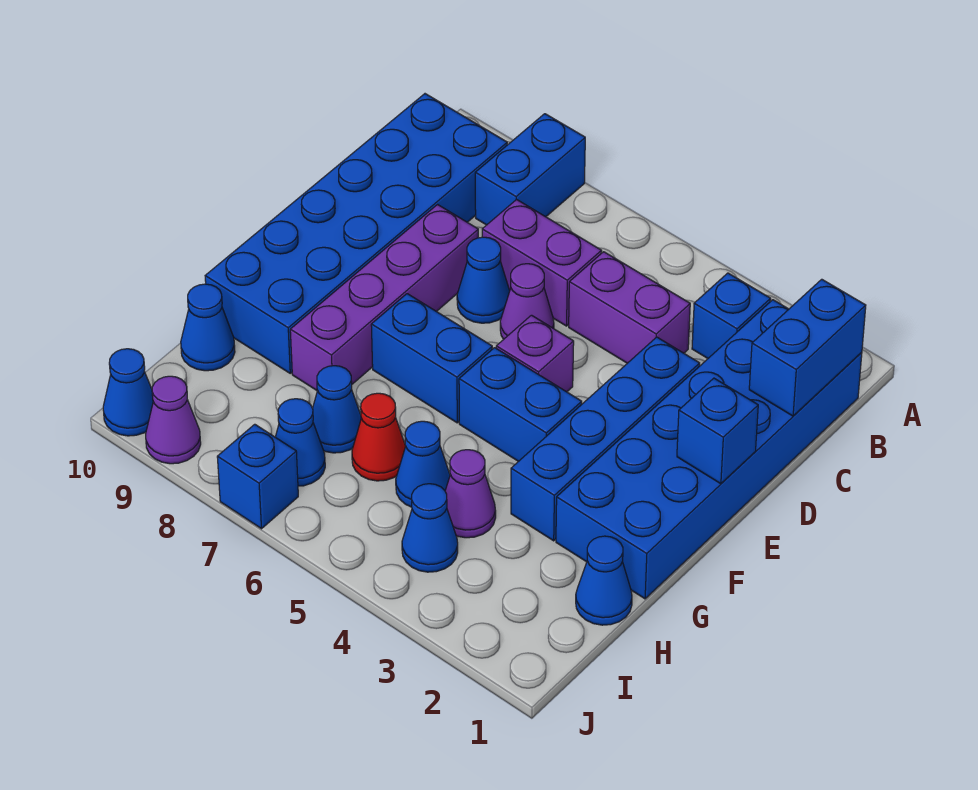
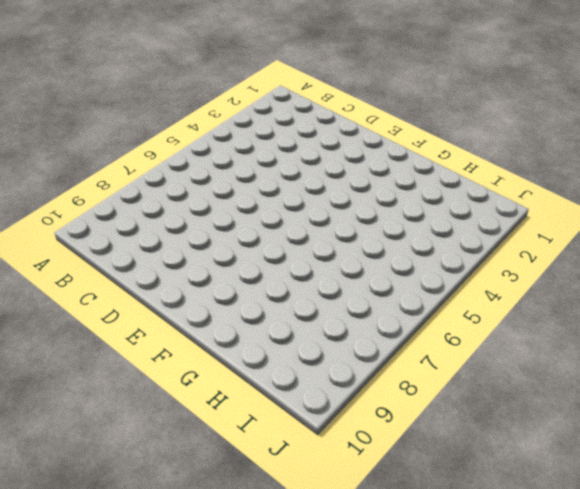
none -> blue 1x2 brick [475,114,585,225]
none -> blue 2x6 brick [556,300,862,599]
none -> blue 1x1 brick [692,273,771,358]

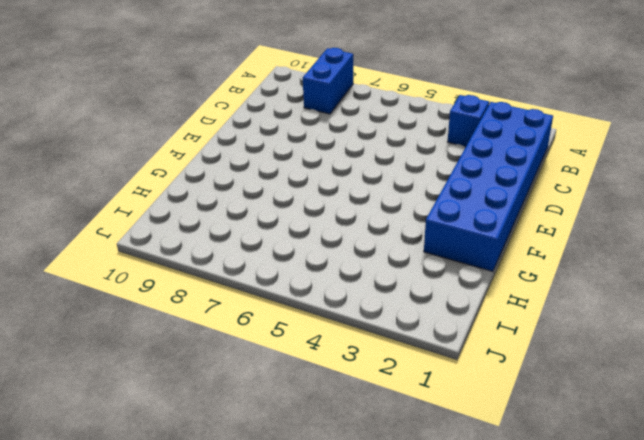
none -> blue 2x6 brick [205,94,507,373]
none -> purple 1x2 brick [569,252,690,363]
none -> purple 1x2 brick [482,199,602,326]

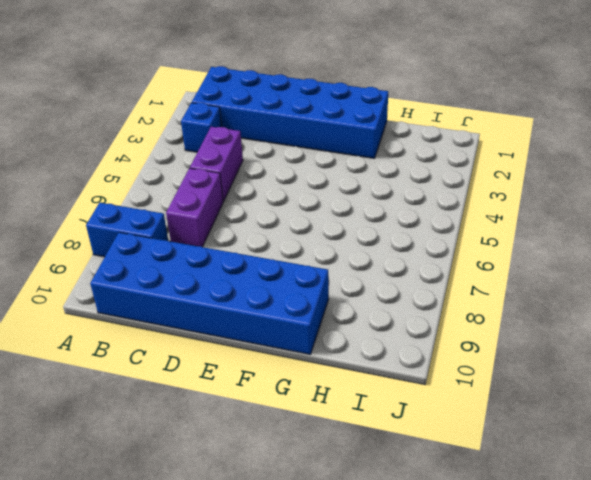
none -> blue 1x4 brick [511,337,700,541]
none -> purple 1x1 cone [500,264,554,339]
none -> blue 1x1 cone [457,237,510,323]

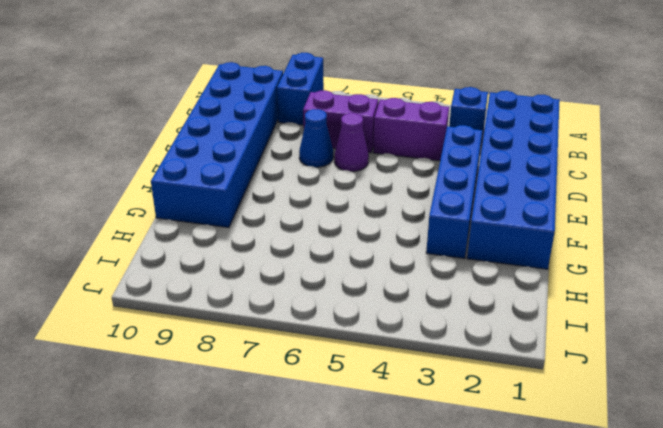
none -> purple 1x4 brick [290,205,478,390]
none -> purple 1x1 brick [496,315,574,392]
none -> blue 1x2 brick [459,348,582,462]

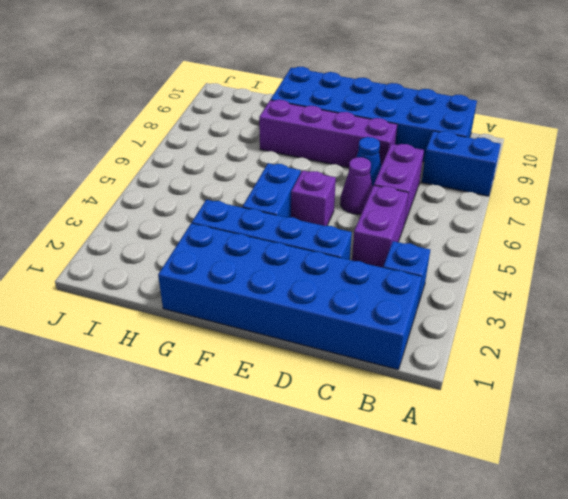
none -> blue 1x2 brick [371,294,492,423]
none -> blue 1x1 cone [576,536,632,625]
none -> purple 1x1 cone [445,450,496,538]

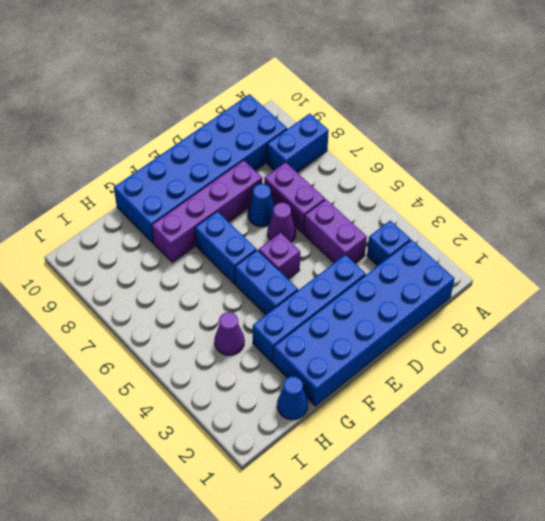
none -> blue 1x1 cone [396,421,450,507]
none -> red 1x1 cone [352,393,406,481]
none -> blue 1x1 cone [313,366,361,453]

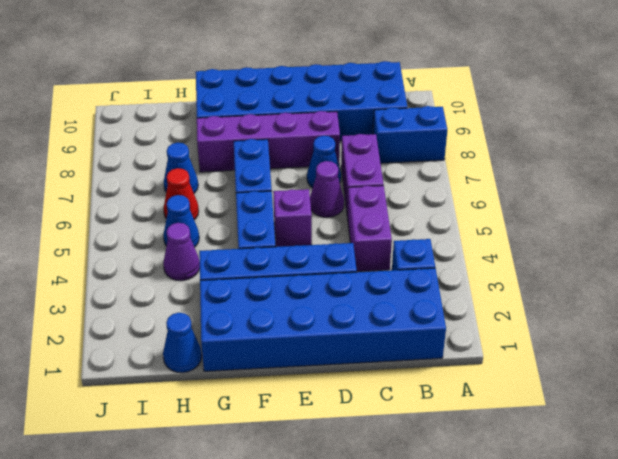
none -> blue 1x1 cone [181,284,235,371]
none -> blue 1x1 cone [402,484,458,572]
none -> blue 1x1 cone [276,399,325,486]

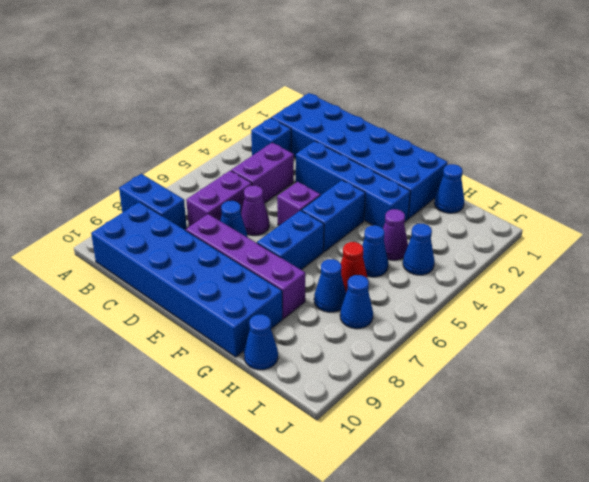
none -> blue 1x1 brick [217,424,298,529]
none -> purple 1x1 cone [146,376,201,464]
none -> blue 1x1 cone [103,349,153,436]

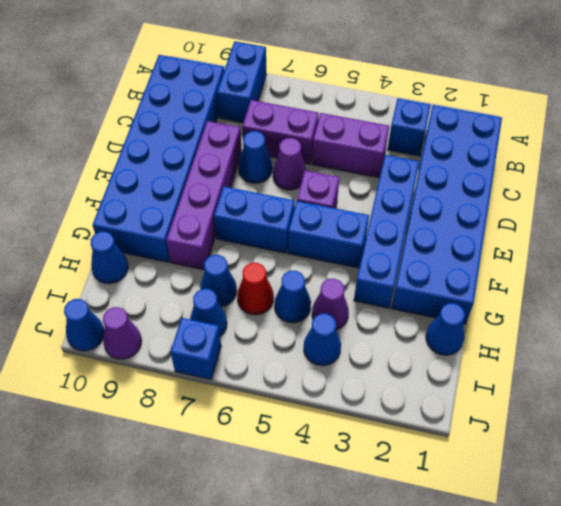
none -> blue 1x2 brick [749,279,866,416]
none -> blue 1x1 brick [677,378,758,484]

